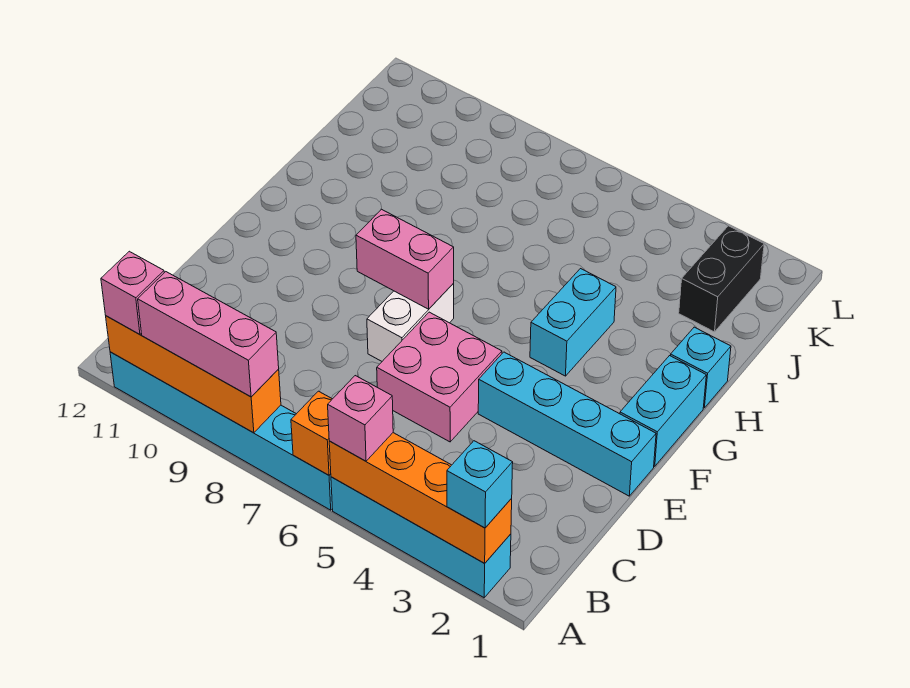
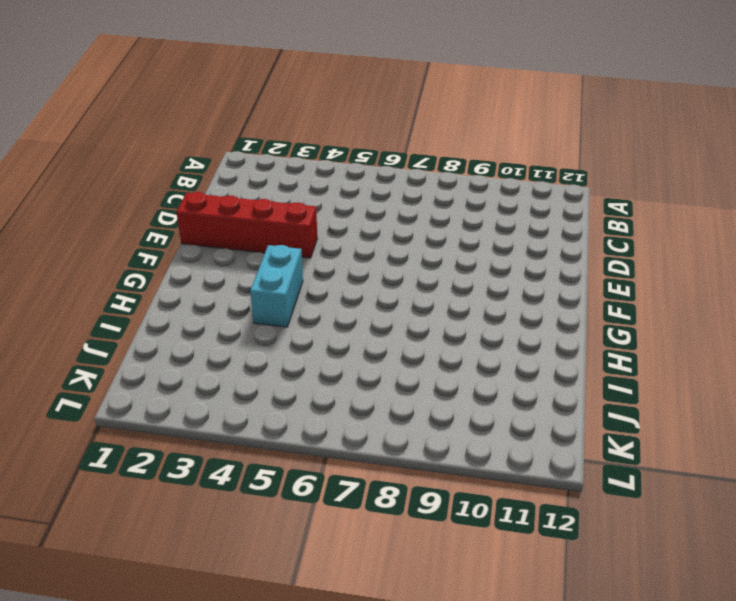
red 1x4 brick [176,192,317,258] -> cyan 1x4 brick [478,352,656,496]
none -> cyan 1x4 brick [331,477,511,598]
none -> cyan 1x6 brick [110,352,332,510]
none -> pink 2x2 brick [377,312,502,442]

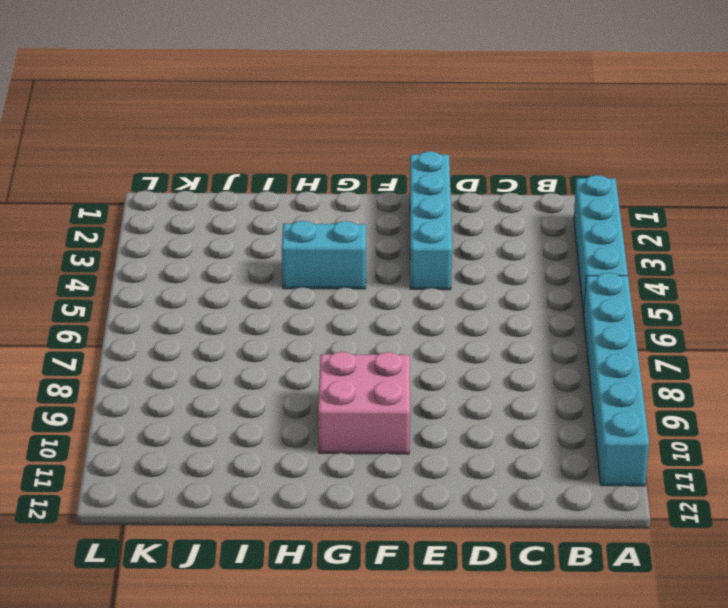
pink 2x2 brick [318,352,410,454] -> pink 2x2 brick moved to [377,312,502,442]
none -> white 1x2 brick [367,284,454,361]
none -> cyan 1x2 brick [620,356,706,466]
none -> cyan 1x1 brick [671,327,731,408]

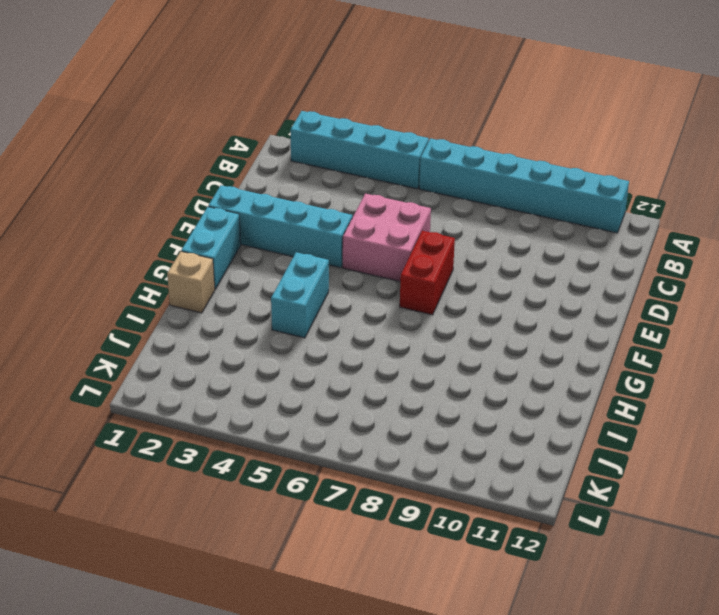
red 1x2 brick [400,231,455,315] -> white 1x2 brick [367,284,454,361]
tan 1x1 brick [167,251,215,313] -> cyan 1x1 brick [671,327,731,408]
none -> black 1x2 brick [679,226,764,332]
none -> orange 1x4 brick [329,433,512,563]
none -> orange 1x1 brick [291,391,332,475]

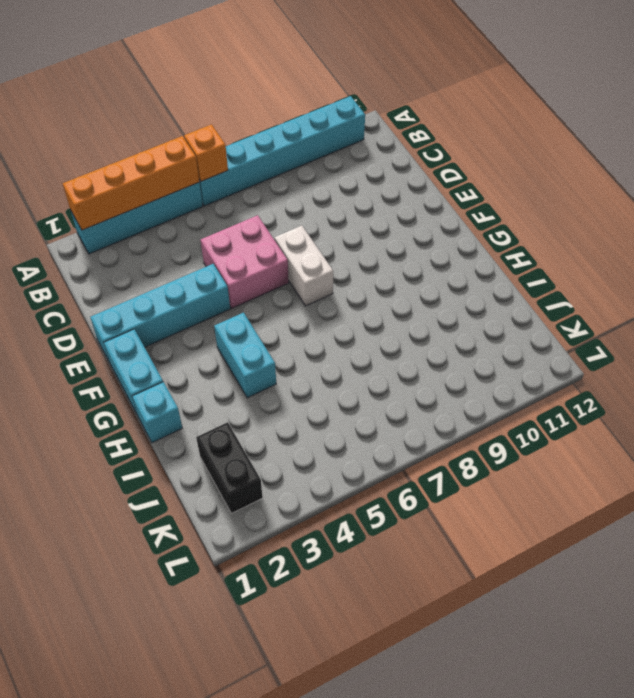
none -> orange 1x4 brick [106,316,281,433]
none -> pink 1x2 brick [356,209,454,309]
none -> cyan 1x1 brick [447,441,513,528]

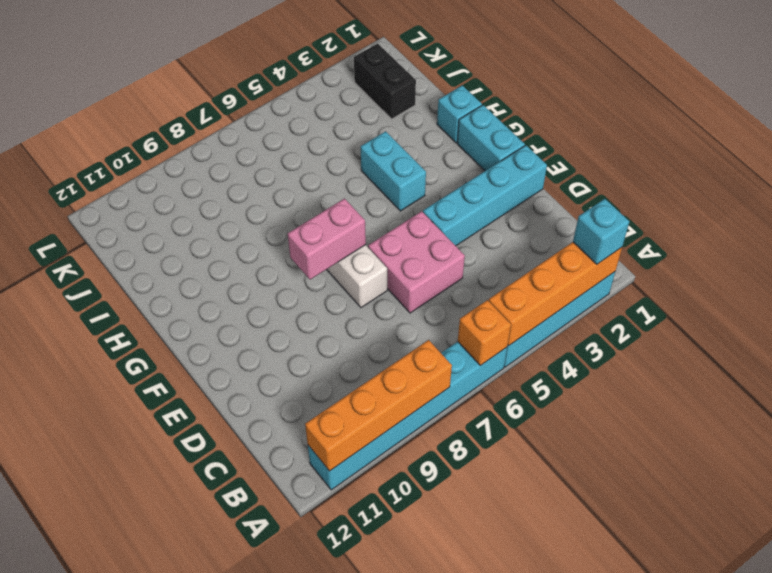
none -> pink 1x1 brick [328,376,393,461]
none -> pink 1x3 brick [138,272,279,397]
none -> pink 1x1 brick [101,251,164,334]

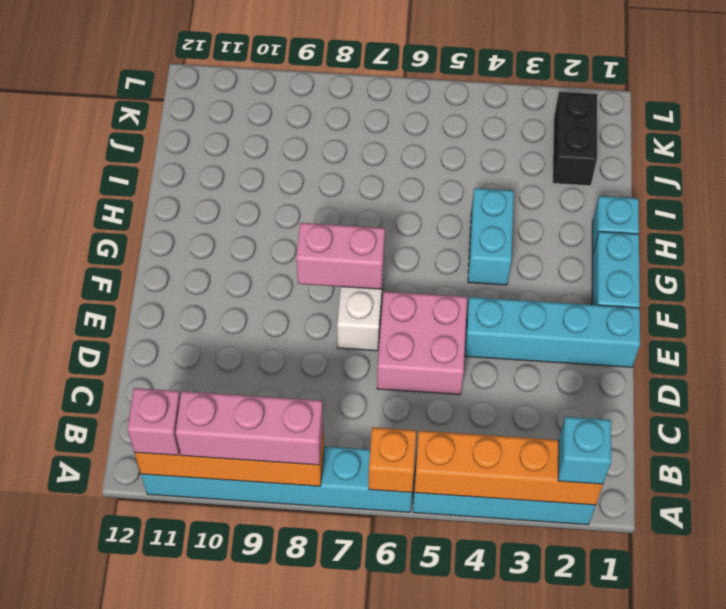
none -> pink 1x1 brick [328,376,393,461]

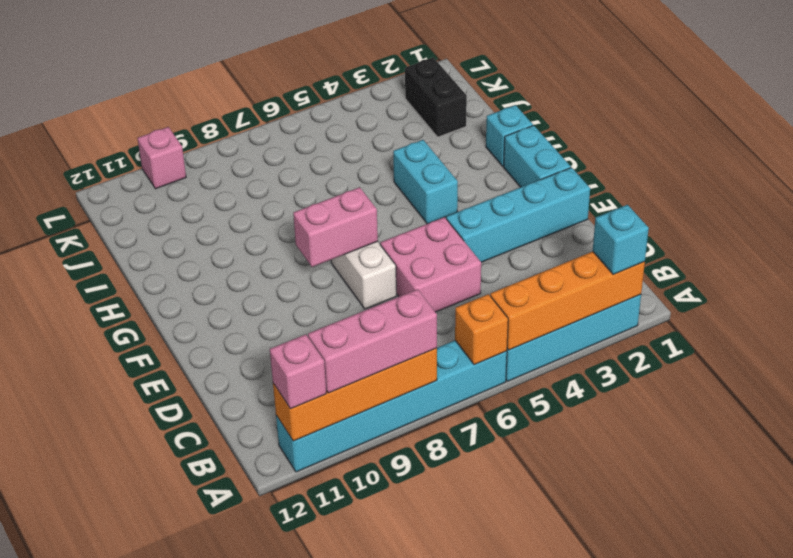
pink 1x1 brick [137,127,186,189] -> pink 1x1 brick moved to [328,376,393,461]

